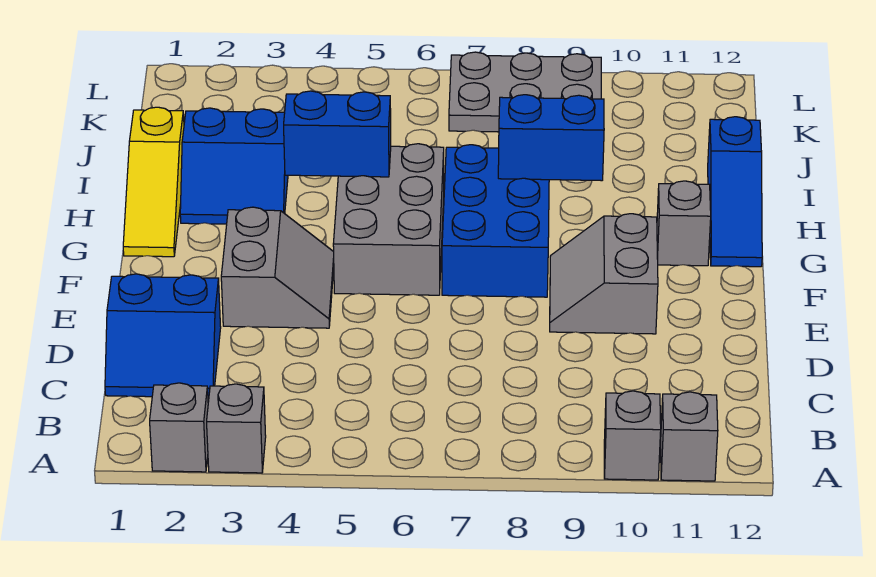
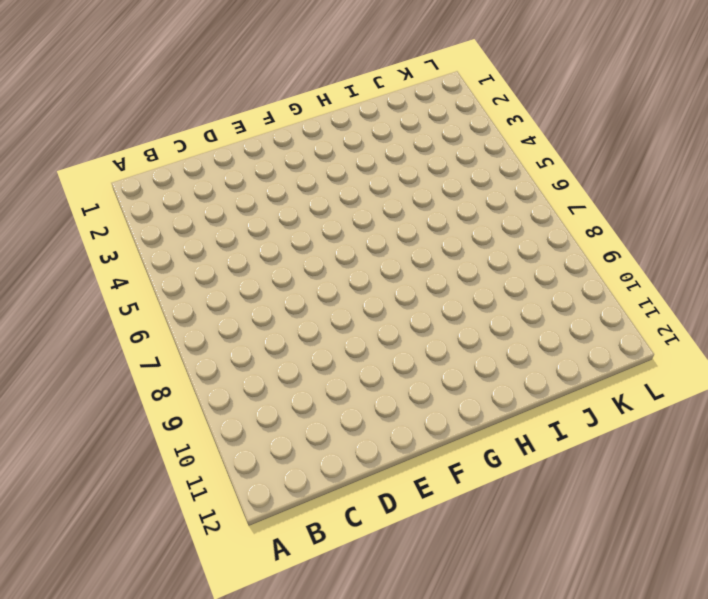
none -> grey 1x1 brick [150,383,208,472]
none -> grey 1x1 brick [207,384,266,473]
none -> grey 1x1 brick [604,391,661,480]

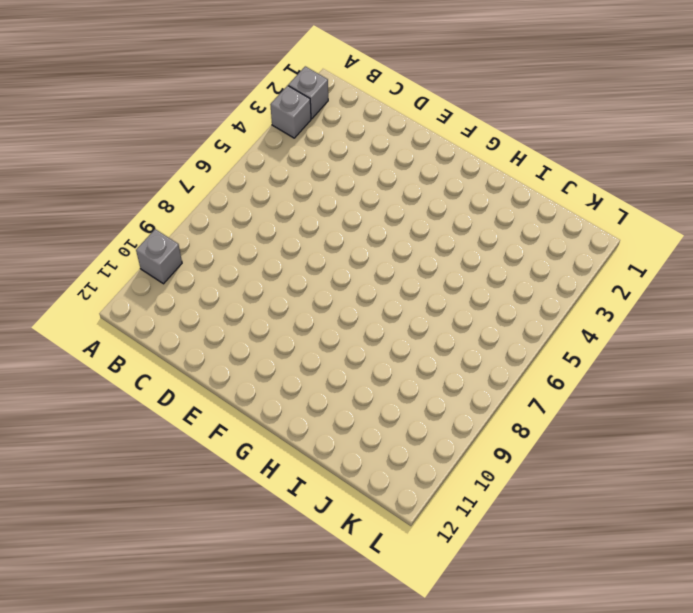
none -> grey 1x1 brick [661,392,718,481]
none -> blue 2x2 slope [105,274,221,398]
none -> grey 2x2 slope [221,207,334,328]

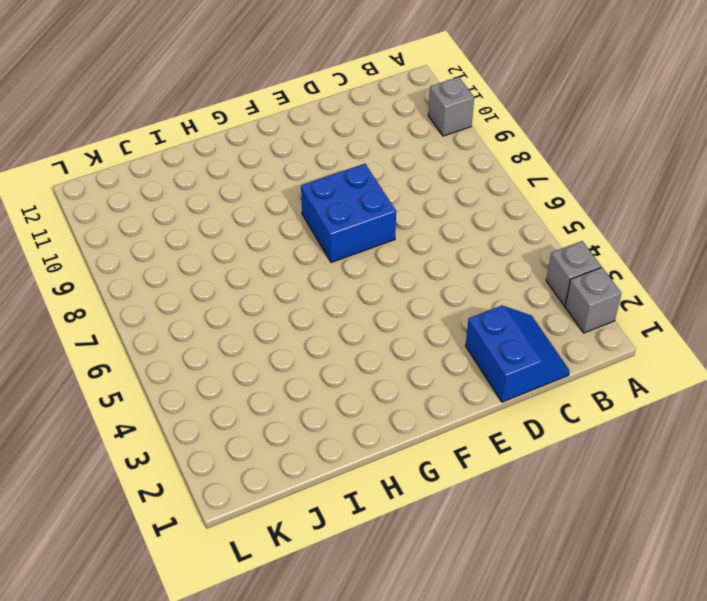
blue 2x2 brick [301,164,396,262] -> blue 2x3 brick [442,145,549,297]
none -> grey 1x1 brick [661,392,718,481]
none -> grey 2x2 slope [221,207,334,328]
none -> grey 2x2 slope [550,214,658,334]

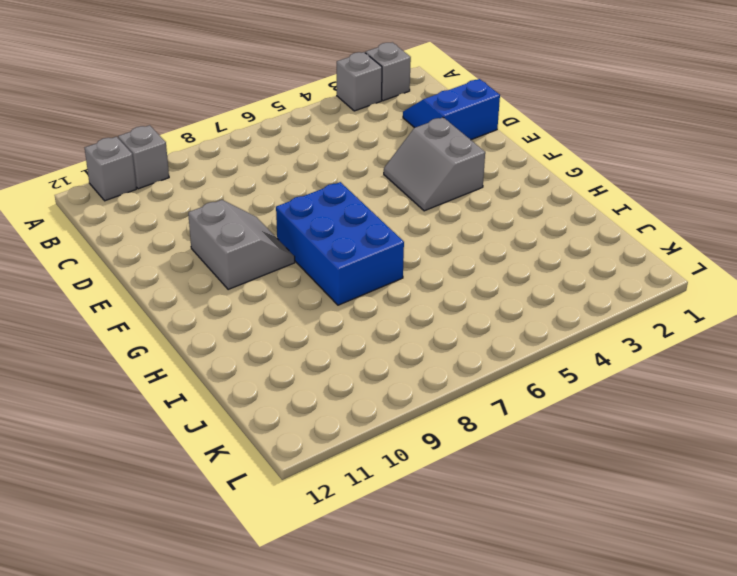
none -> grey 2x3 brick [333,144,444,295]
none -> yellow 1x3 slope [123,107,184,257]
none -> grey 1x1 brick [657,181,711,266]

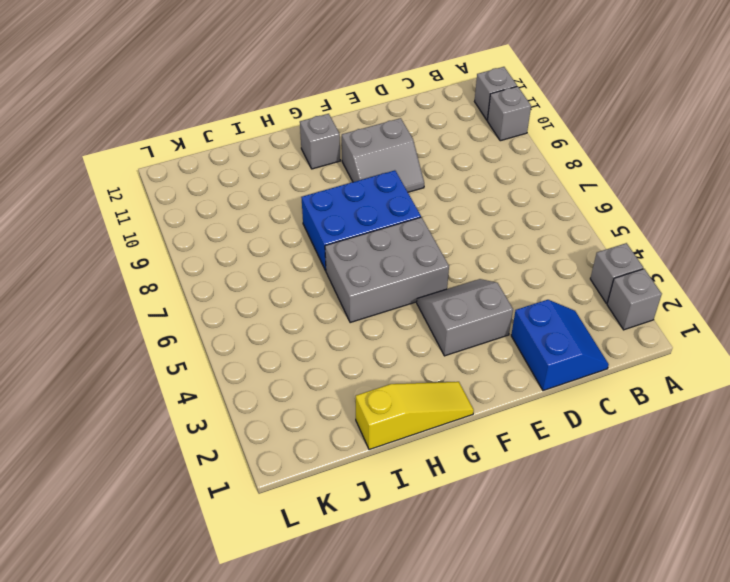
none -> blue 1x3 slope [708,117,762,267]
none -> blue 2x2 slope [180,108,288,224]
none -> grey 2x3 plate [449,52,601,132]

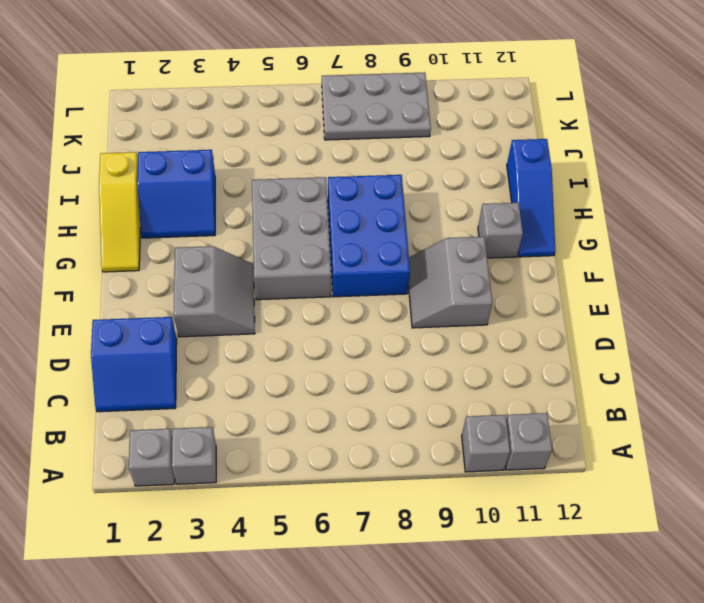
none -> blue 1x2 brick [284,91,391,177]
none -> blue 1x2 brick [498,95,604,181]

